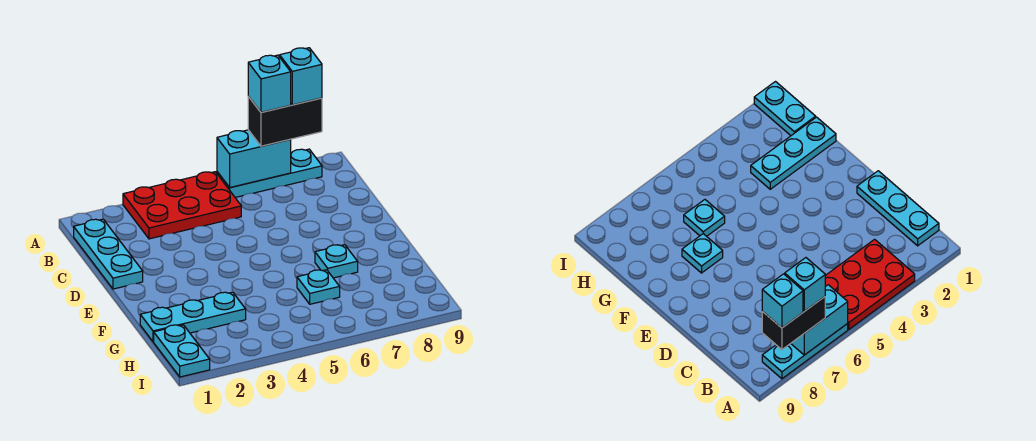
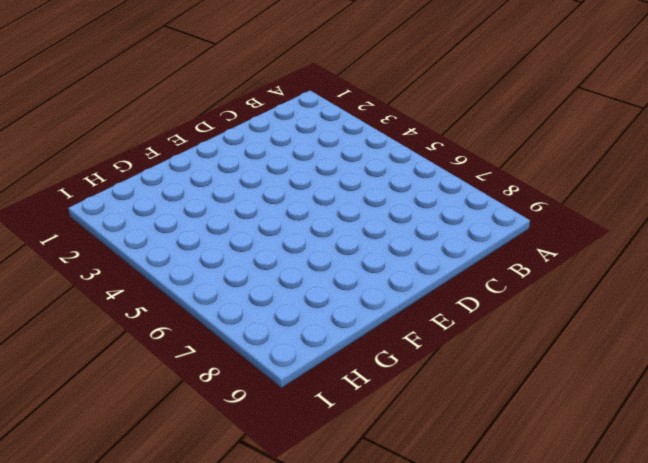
none -> red 2x3 plate [123,172,241,239]
none -> cyan 1x3 plate [217,149,322,197]

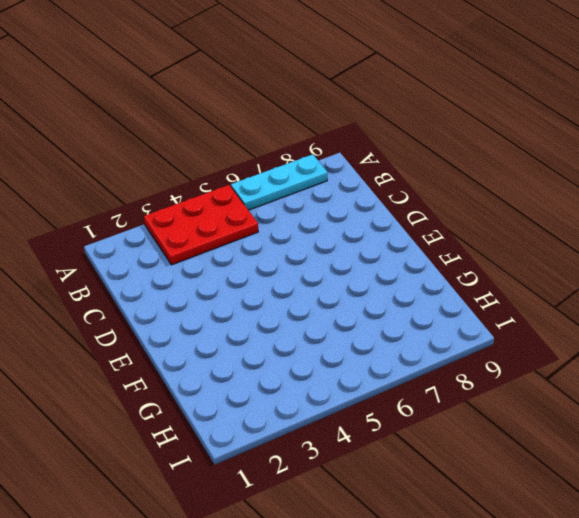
none -> cyan 1x3 plate [74,219,143,289]
none -> cyan 1x1 plate [315,245,358,278]

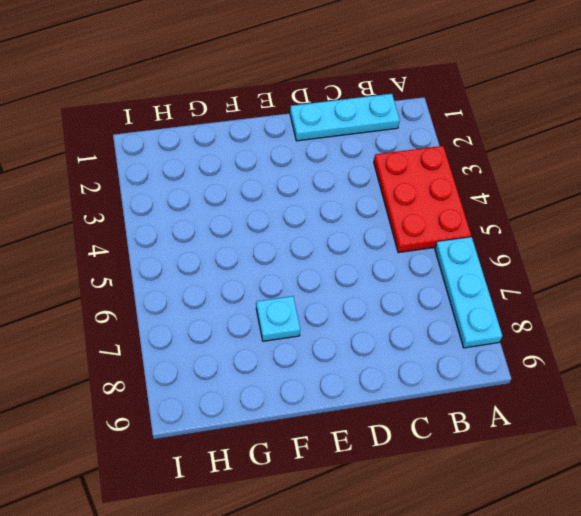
none -> cyan 1x3 plate [140,292,246,342]
none -> cyan 1x1 plate [297,270,340,304]

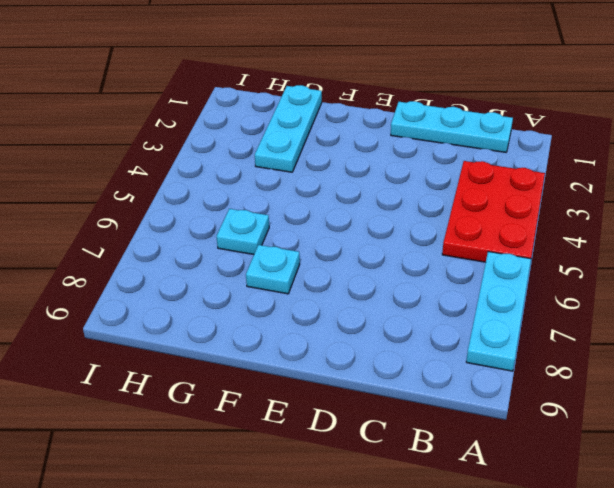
none -> cyan 1x2 plate [154,325,210,377]
none -> cyan 1x2 brick [217,130,291,187]

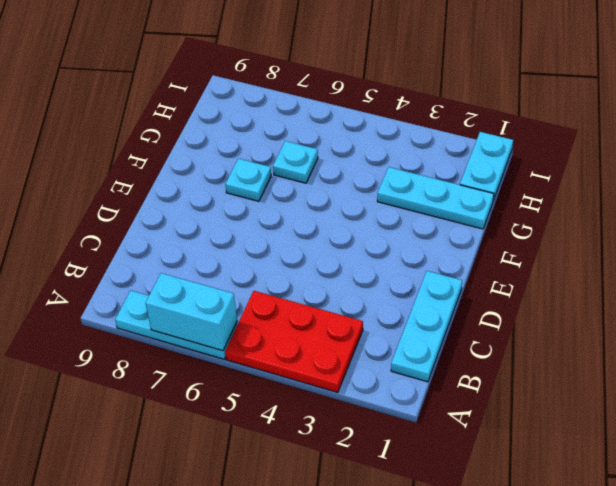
none -> black 1x2 brick [248,97,322,146]
none -> cyan 1x1 brick [248,55,291,112]

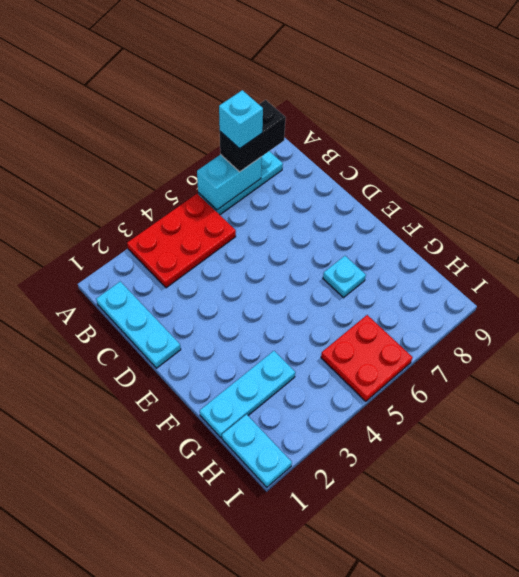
red 2x2 plate [321,315,413,401] -> none
none -> cyan 1x1 plate [297,270,340,304]
none -> cyan 1x1 brick [280,48,322,105]

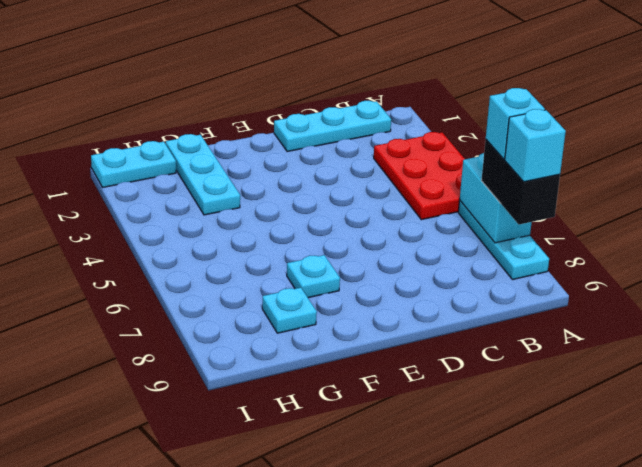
cyan 1x1 plate [262,288,317,333] -> cyan 1x1 plate moved to [297,270,340,304]

